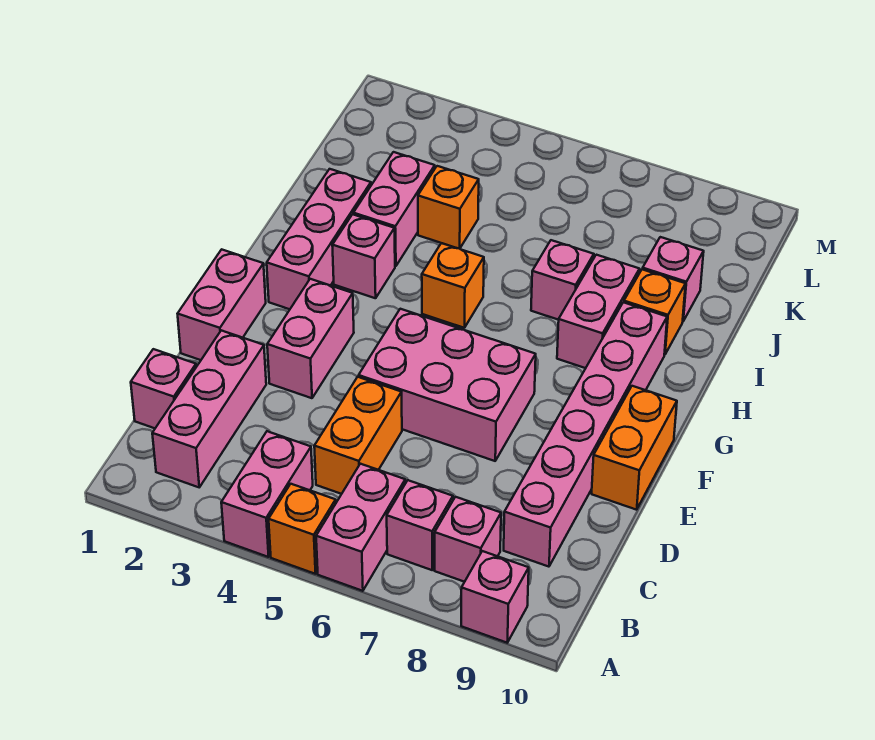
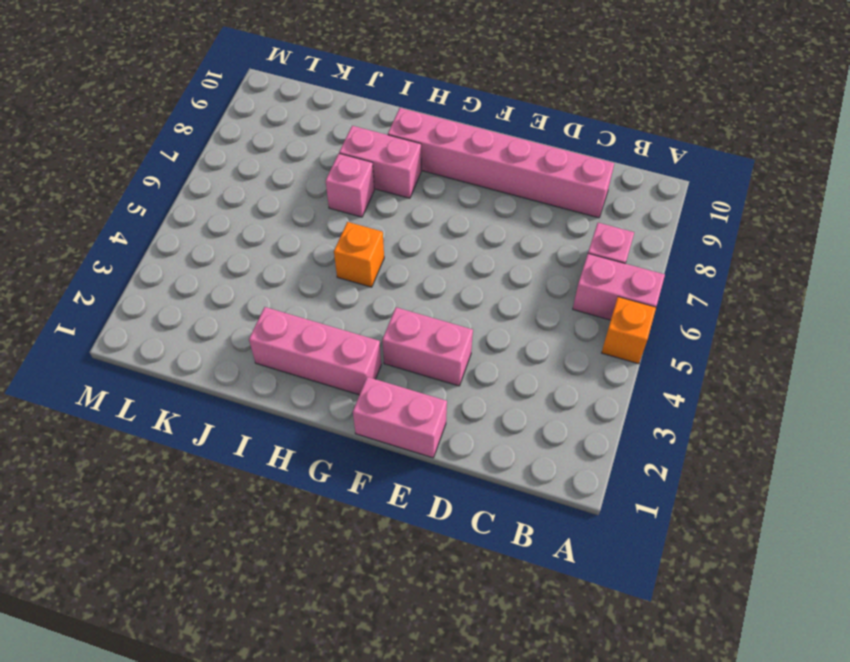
none -> pink 1x2 brick [221,431,313,557]
none -> pink 1x1 brick [461,551,529,643]
none -> pink 1x3 brick [152,330,266,487]

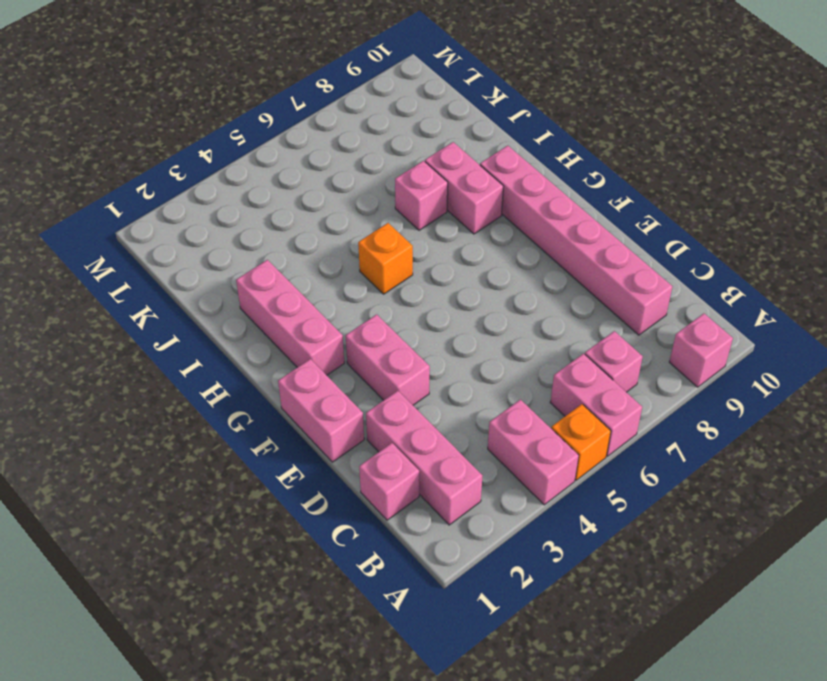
none -> pink 1x1 brick [435,497,501,582]
none -> orange 1x2 brick [314,377,402,494]
none -> pink 2x3 brick [359,309,536,461]

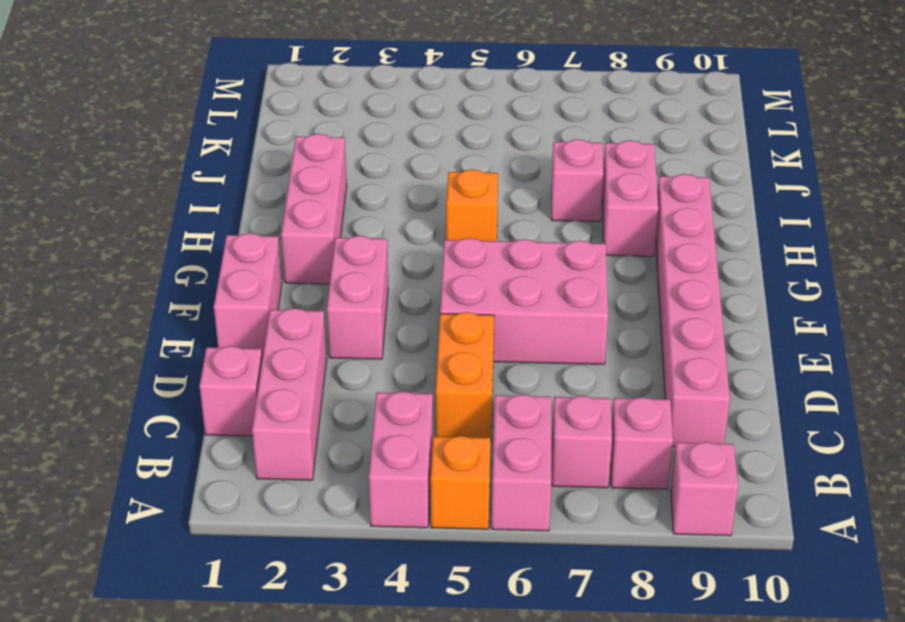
none -> orange 1x2 brick [592,386,677,510]
none -> pink 1x1 brick [332,214,395,298]
none -> pink 1x2 brick [353,152,435,266]

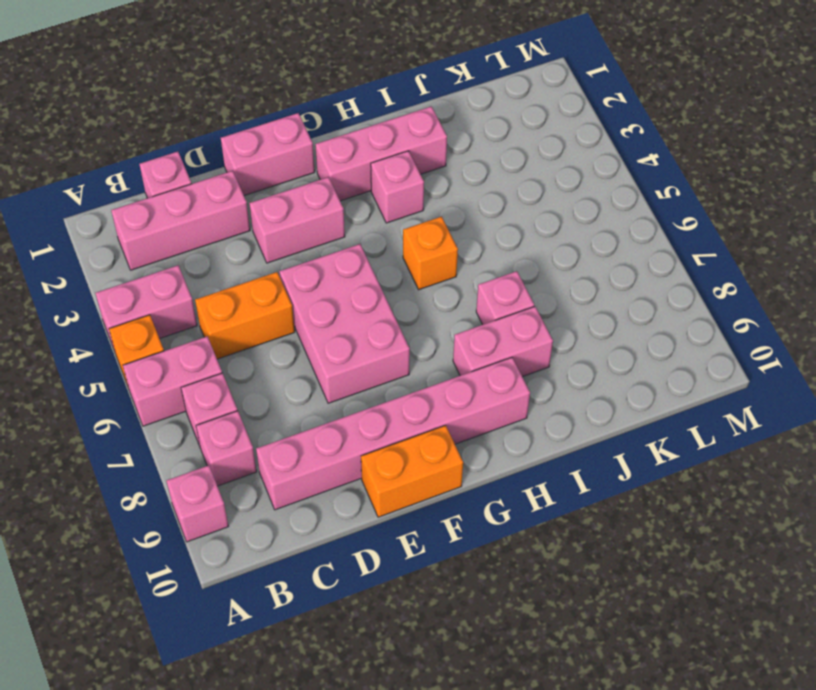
none -> pink 1x2 brick [353,152,435,266]
none -> orange 1x1 brick [624,269,686,355]
none -> orange 1x1 brick [418,166,479,249]

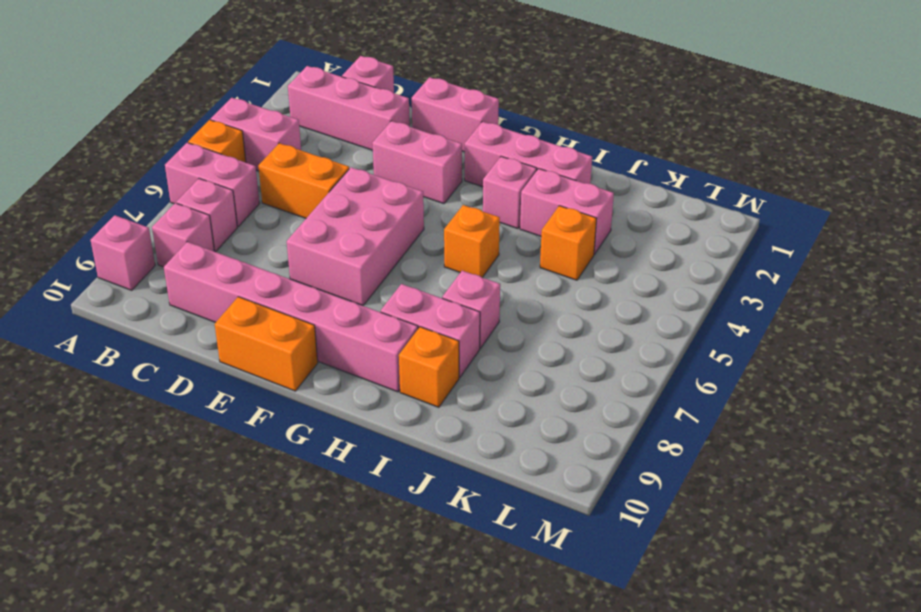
none -> pink 1x1 brick [643,237,704,321]

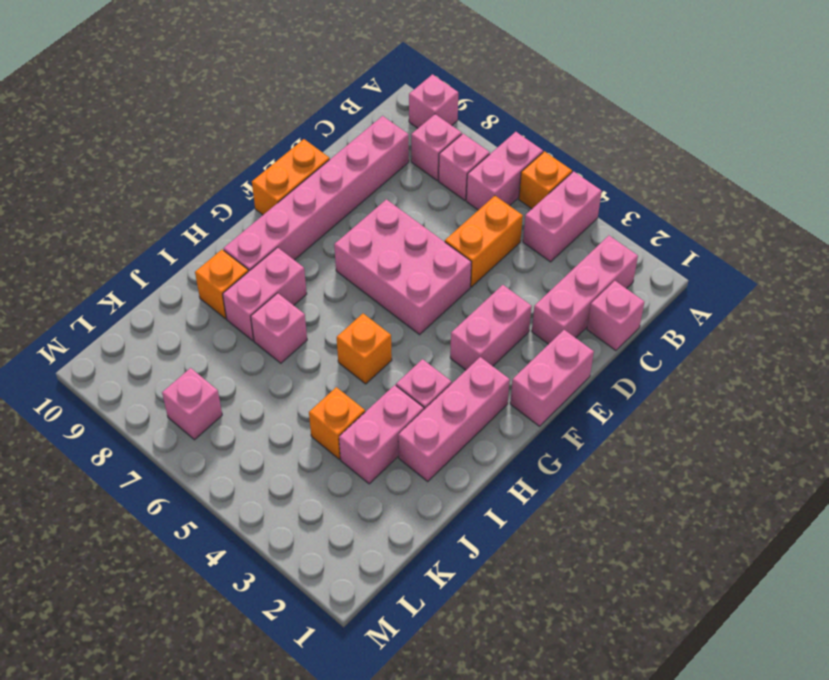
pink 1x1 brick [162,368,222,440] -> pink 1x1 brick moved to [643,237,704,321]

